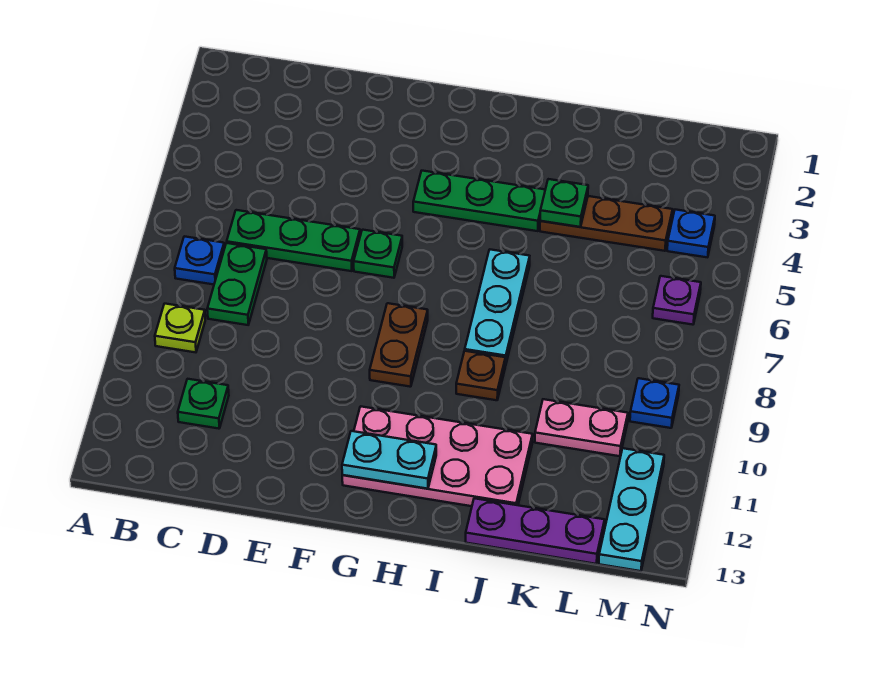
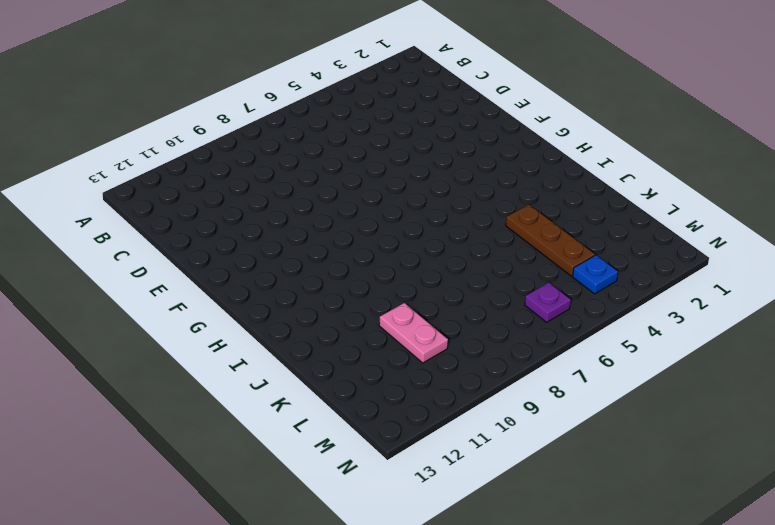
none -> blue 1x1 plate [175,236,224,285]
none -> lime 1x1 plate [155,304,205,352]
none -> green 1x3 plate [227,210,360,271]

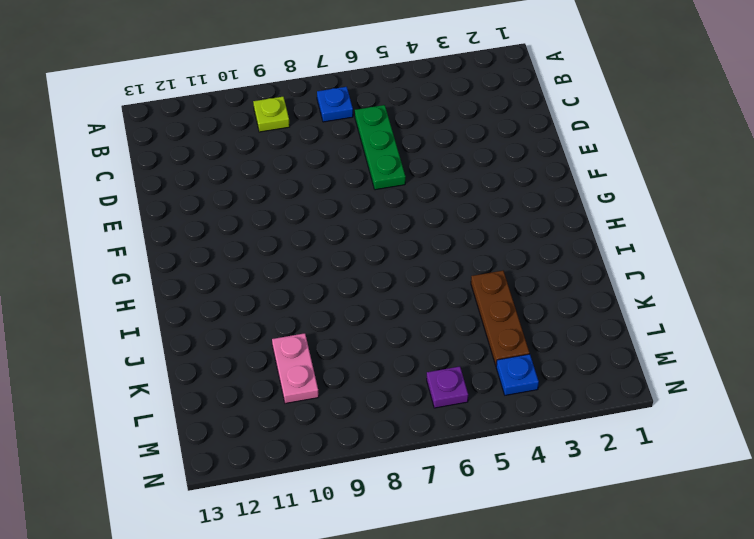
none -> green 1x2 plate [207,243,267,325]
none -> green 1x1 plate [178,379,229,429]
none -> green 1x1 plate [354,230,402,278]

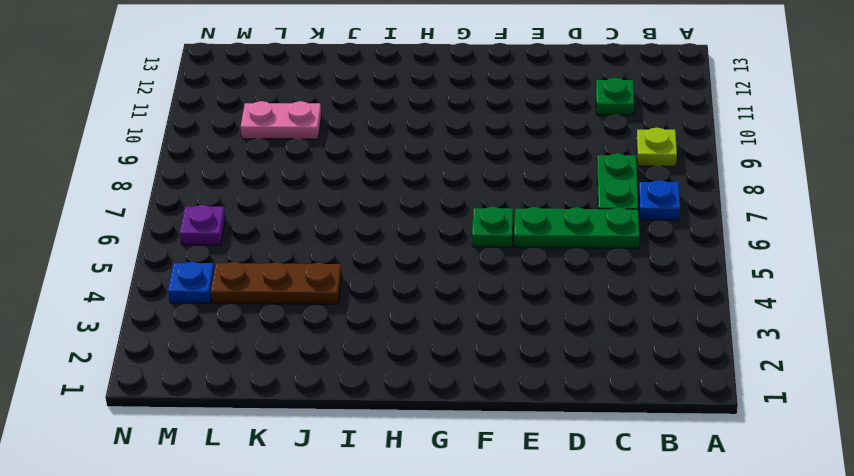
none -> green 1x3 plate [413,171,545,231]
none -> brown 1x2 plate [370,303,428,387]
none -> pink 2x4 plate [342,406,533,506]

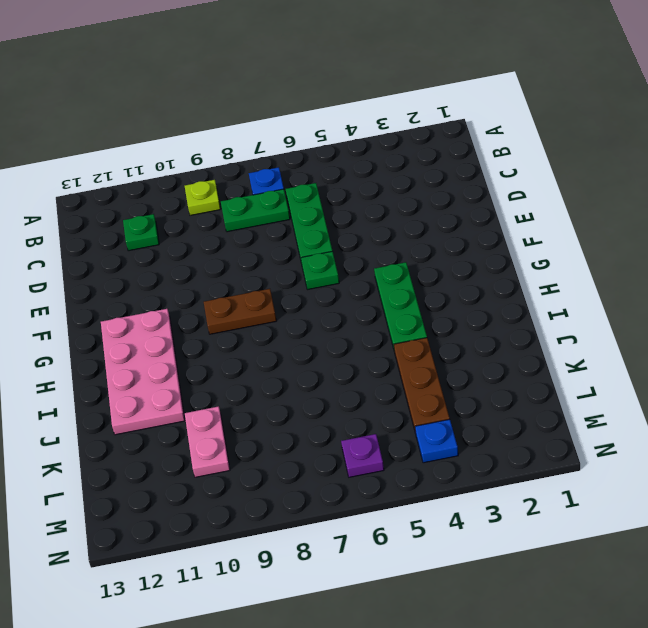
none -> cyan 1x3 plate [465,250,530,366]
none -> brown 1x1 plate [456,351,505,400]
none -> purple 1x3 plate [466,498,605,564]

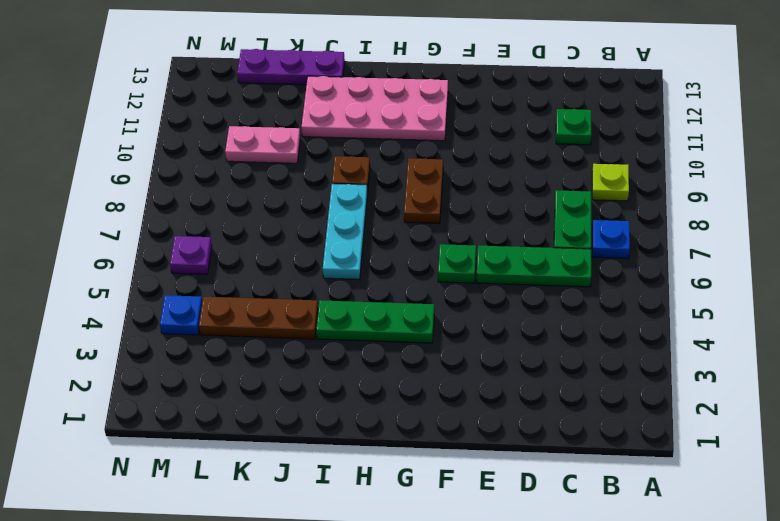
none -> blue 1x1 plate [630,378,679,428]
none -> cyan 1x3 plate [599,448,664,571]
none -> cyan 1x2 plate [342,431,436,489]

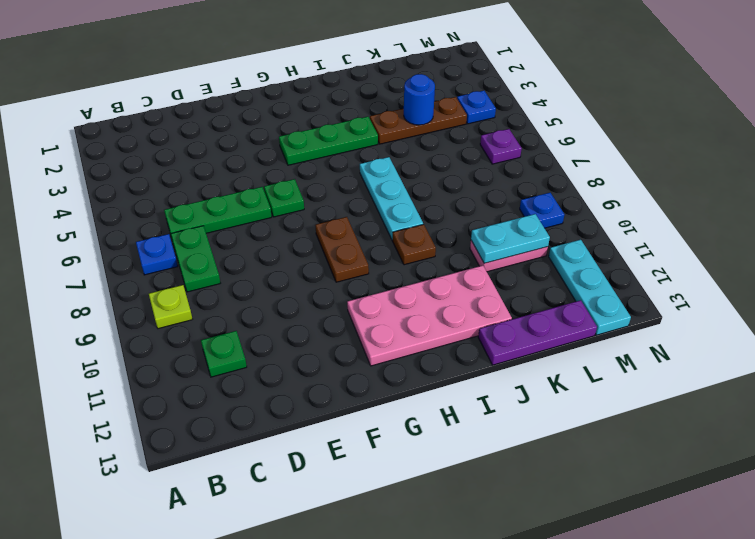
blue 1x1 round brick [404,74,435,125] -> none
cyan 1x2 plate [471,214,550,263] -> cyan 1x2 plate moved to [342,431,436,489]
none -> green 1x1 plate [540,179,588,227]

